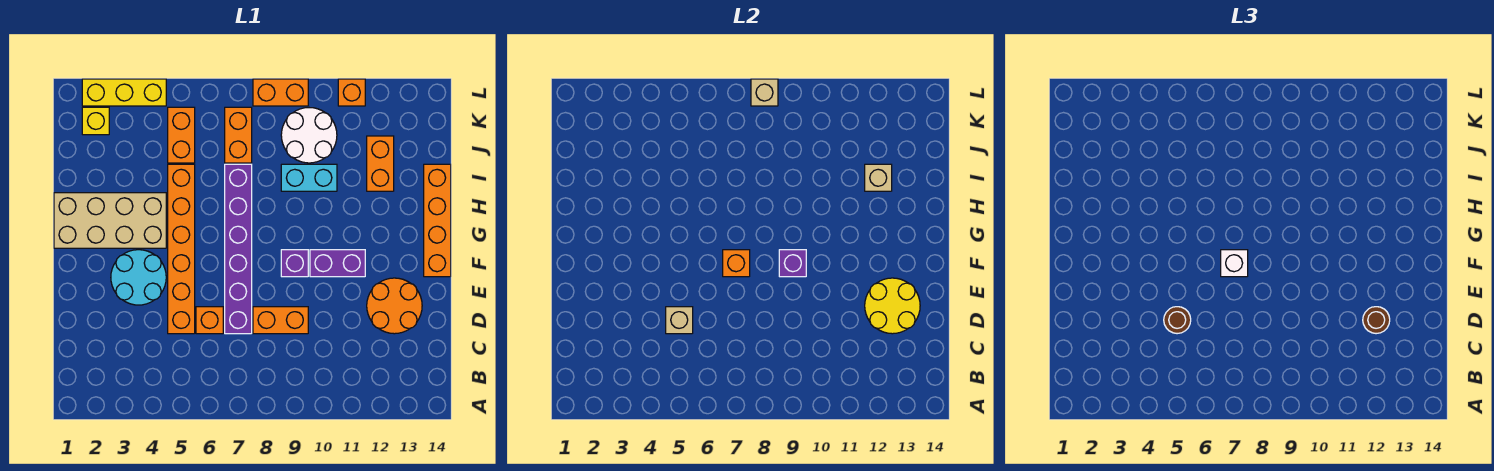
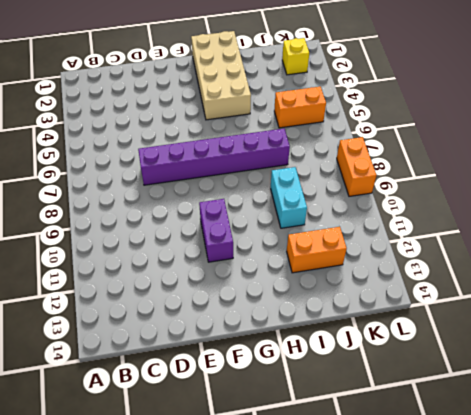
none -> orange 1x6 brick [168,164,195,334]
none -> orange 1x1 brick [196,307,223,334]
none -> orange 1x2 brick [253,307,308,334]

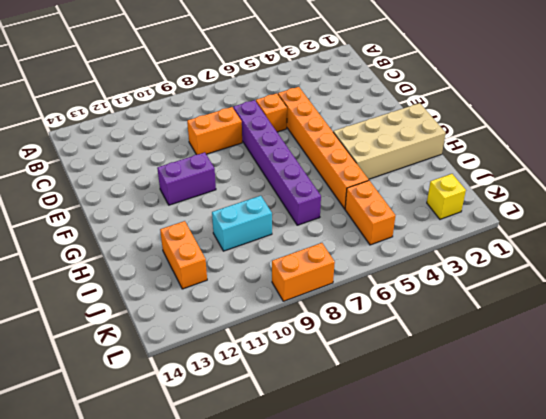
none -> orange 2x2 round brick [367,278,422,334]
none -> cyan 2x2 round brick [111,250,166,305]
none -> purple 1x1 brick [281,250,308,277]

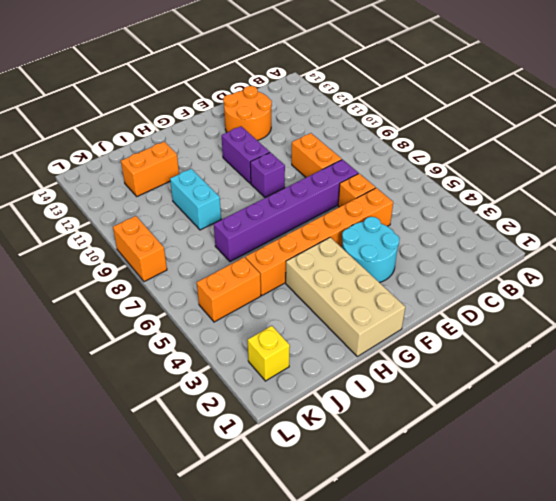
none -> orange 1x4 brick [424,164,451,277]
none -> orange 1x2 brick [225,107,252,163]
none -> white 2x2 round brick [281,108,337,163]

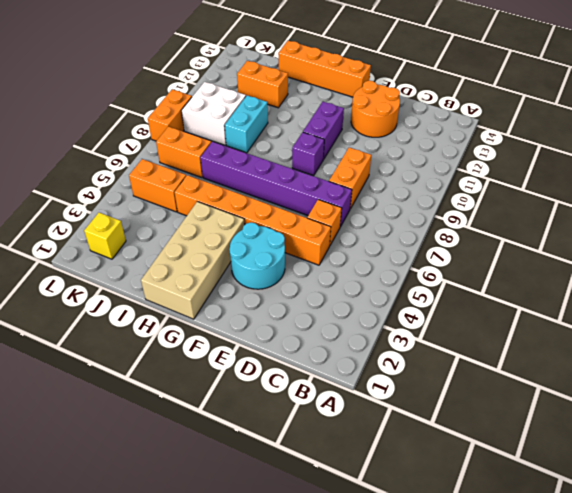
white 2x2 brick [181,82,246,145] -> white 2x2 round brick [281,108,337,163]
none -> yellow 1x3 brick [82,79,166,106]
none -> orange 1x1 brick [338,79,365,106]
none -> tan 1x1 brick [666,307,693,334]

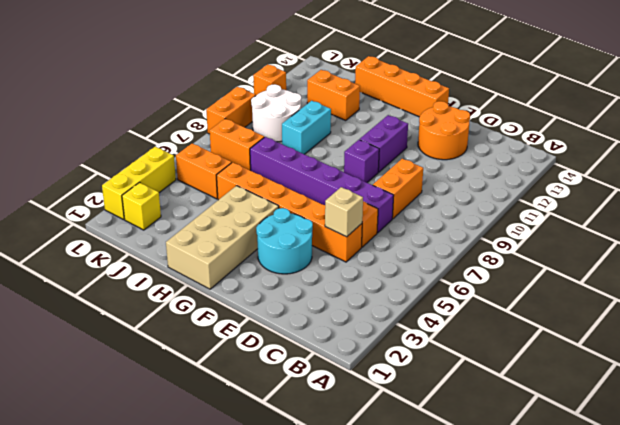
none -> yellow 2x2 round brick [865,278,920,334]
none -> orange 1x1 brick [723,250,750,277]
none -> purple 1x1 brick [779,250,806,277]

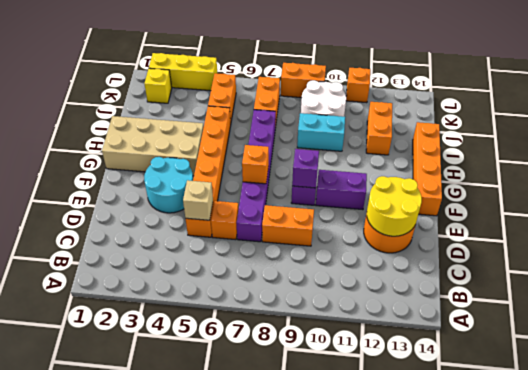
none -> tan 1x1 brick [865,164,892,191]
none -> tan 1x1 brick [751,79,778,106]
none -> brown 1x1 round brick [1164,307,1191,334]

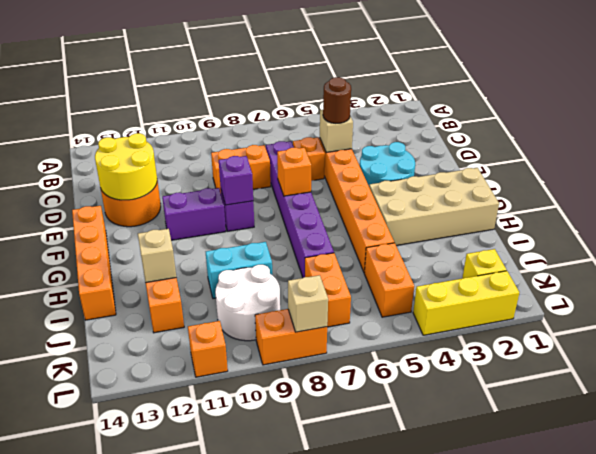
none -> brown 1x1 round brick [1363,307,1390,334]
none -> white 1x1 brick [1221,250,1248,277]

